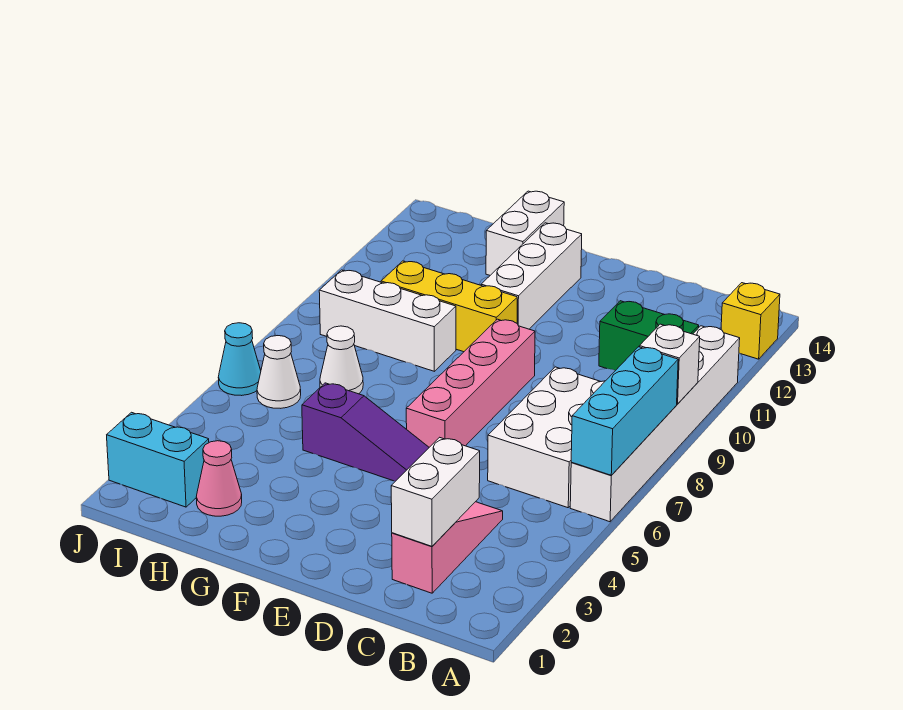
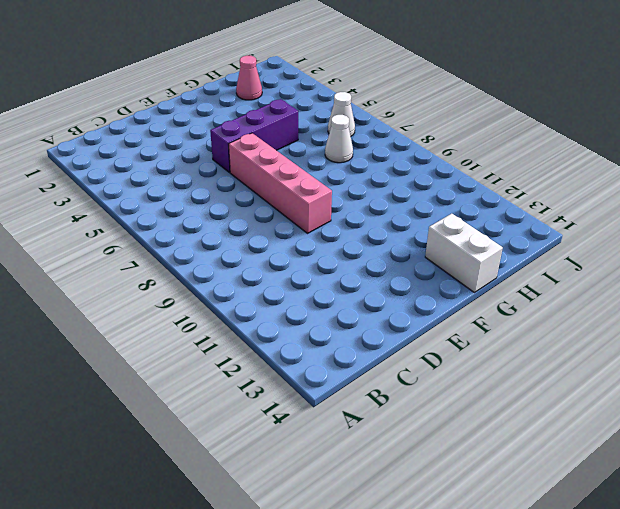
purple 1x3 brick [210,99,298,173] -> purple 1x3 slope [302,383,429,481]
none -> white 1x6 brick [570,326,740,522]
none -> yellow 1x1 brick [721,283,780,359]
none -> white 2x3 brick [488,367,605,508]

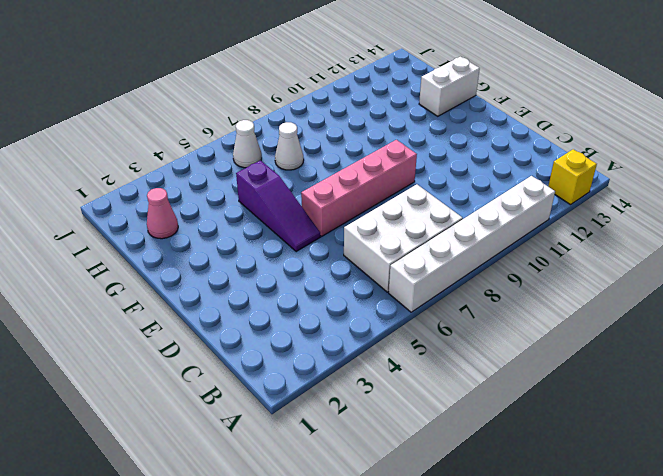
none -> green 1x2 brick [599,301,699,371]
none -> pink 1x3 slope [392,502,503,593]
none -> yellow 1x3 brick [381,261,517,352]

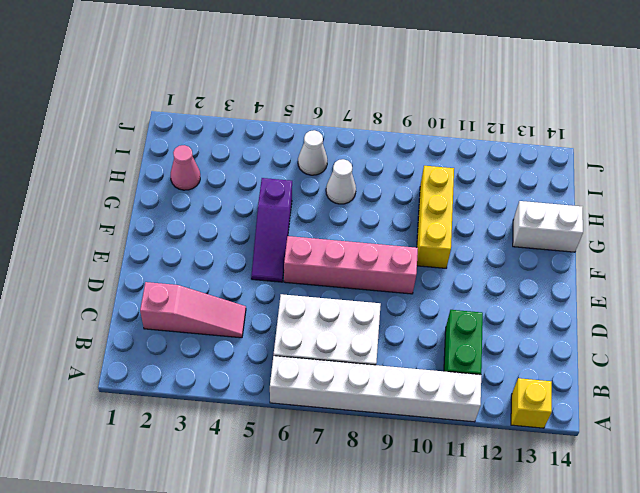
none -> white 1x3 brick [481,223,582,329]
none -> white 1x3 brick [319,270,456,371]
none -> cyan 1x2 brick [107,412,209,507]

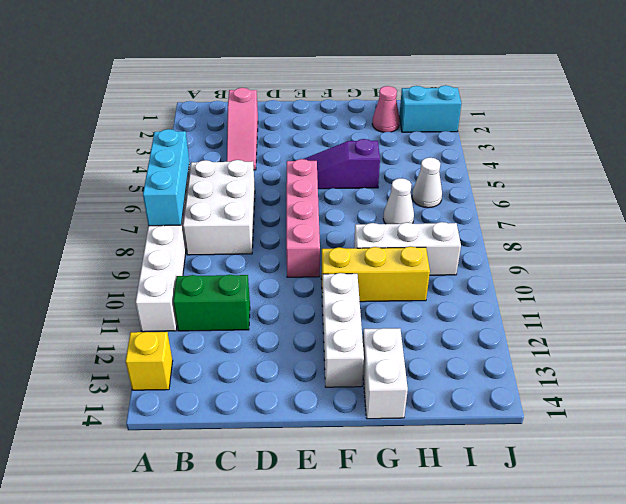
none -> cyan 1x1 cone [218,323,261,396]
none -> white 1x1 brick [639,324,700,404]
none -> white 1x2 brick [391,437,480,546]

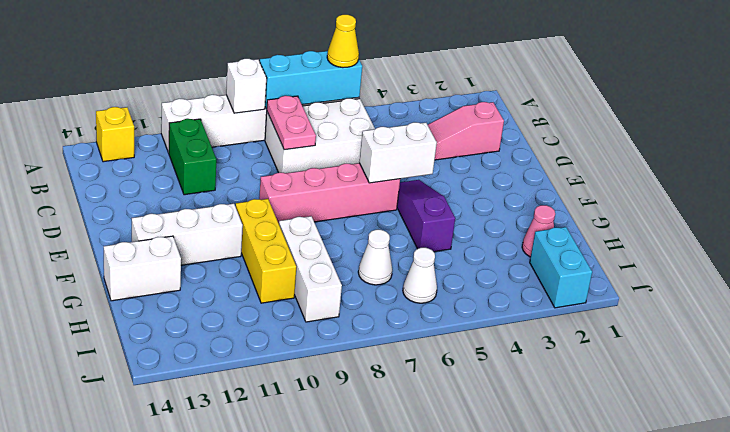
yellow 1x1 cone [327,15,359,68] -> none
pink 1x2 plate [267,96,316,150] -> none
white 1x2 brick [359,122,437,183] -> white 1x2 brick moved to [391,437,480,546]
none -> cyan 1x1 cone [218,323,261,396]

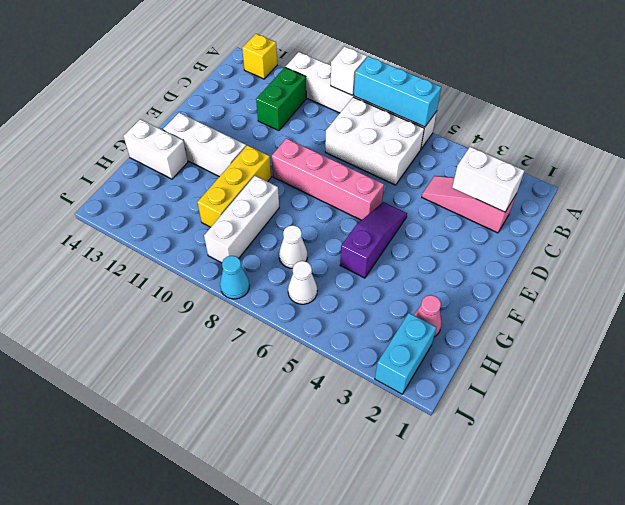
cyan 1x1 cone [220,256,250,299] -> cyan 1x1 cone moved to [218,323,261,396]

